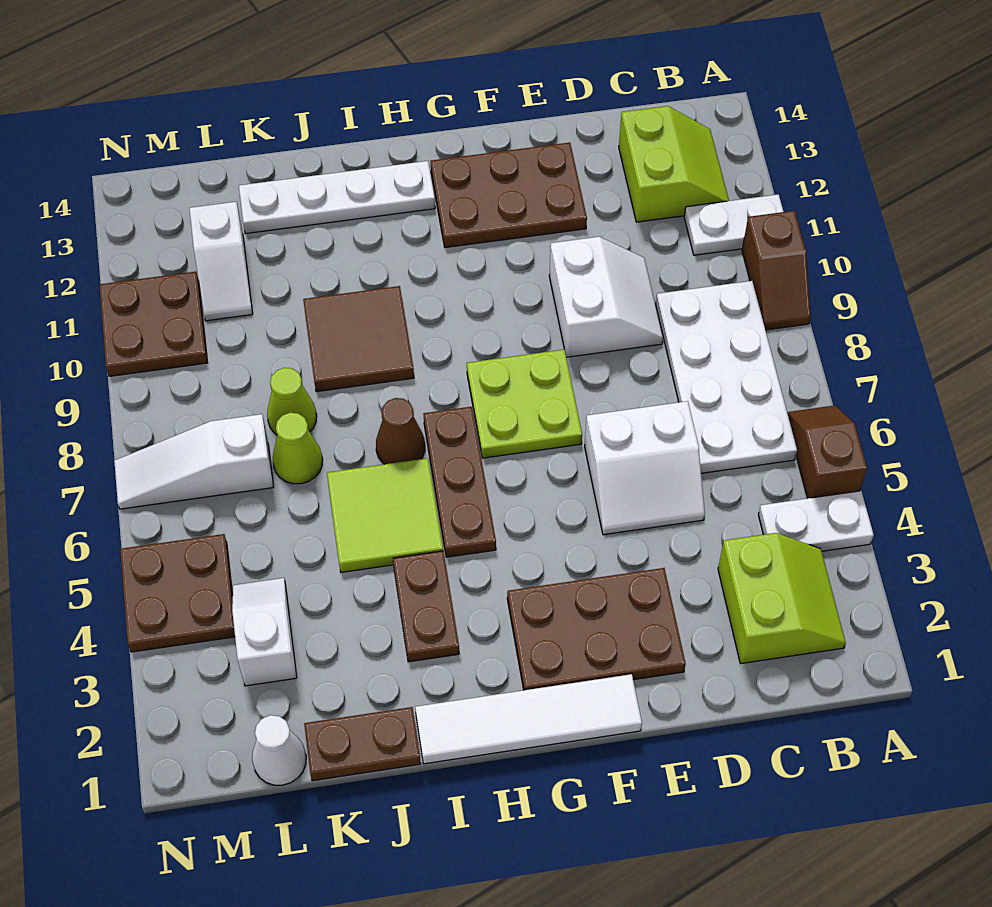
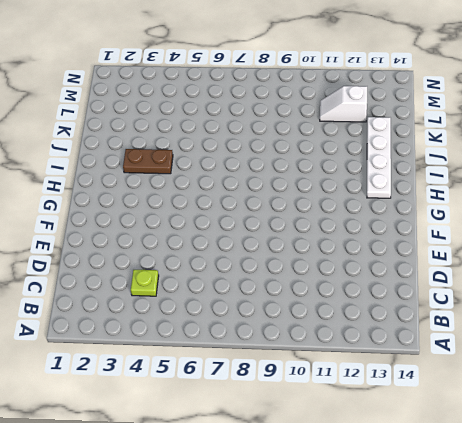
lime 1x1 plate [131,270,159,296] -> none
none -> white 1x2 plate [758,491,874,551]
none -> brown 1x2 slope [787,405,867,498]
none -> brown 1x2 slope [742,211,811,330]

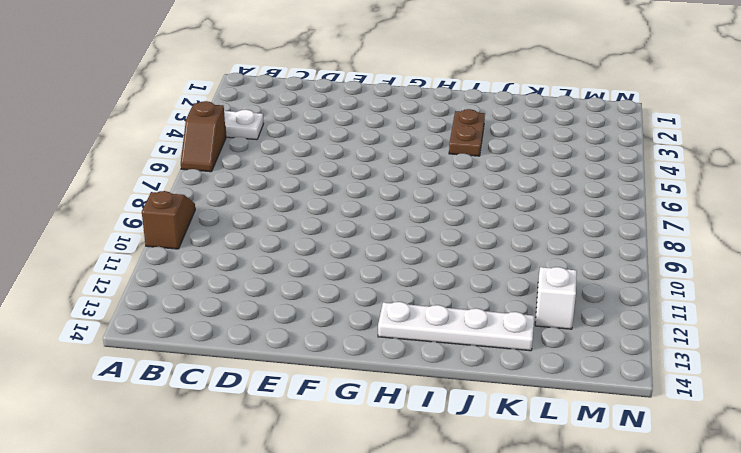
none -> white 1x2 plate [684,194,784,255]
none -> lime 2x2 slope [718,533,846,664]
none -> white 2x4 plate [656,281,797,473]

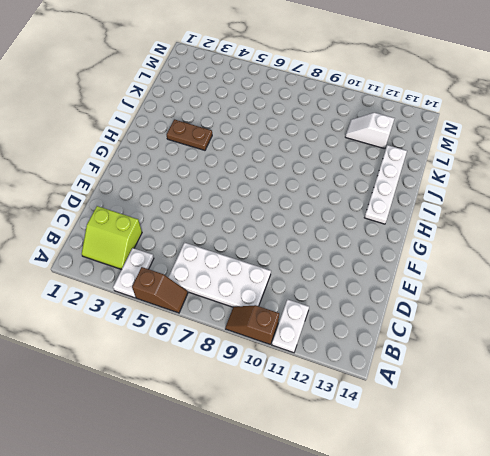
none -> lime 2x2 slope [619,106,729,222]
none -> white 2x2 slope [585,401,705,535]
none -> white 2x2 slope [549,237,663,357]

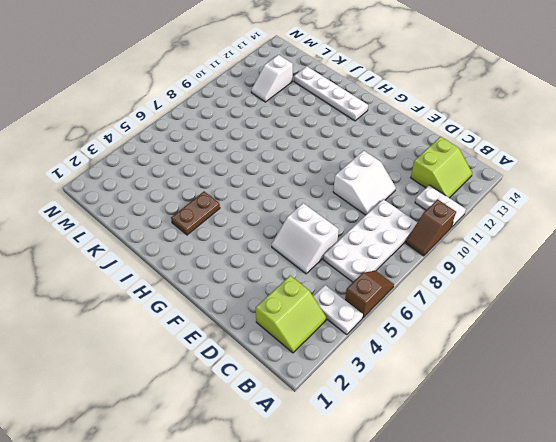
none -> brown 2x3 plate [507,568,686,690]
none -> brown 2x3 plate [431,143,587,248]
none -> white 1x4 tile [415,674,642,764]

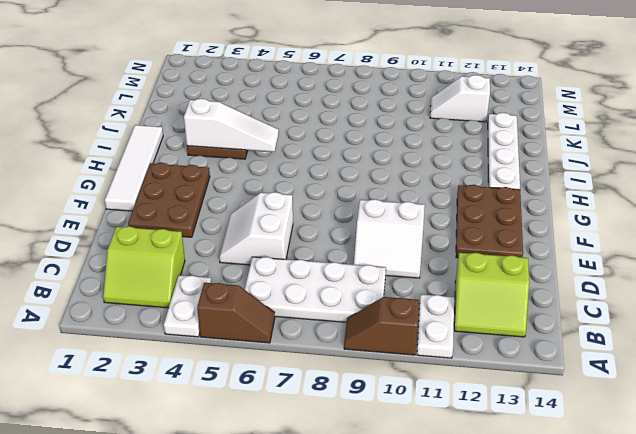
white 1x3 slope [184,99,279,152] -> white 1x3 slope turned to [114,414,274,509]
none -> lime 2x2 plate [467,349,582,458]
none -> brown 1x3 plate [423,407,496,557]
none -> lime 2x2 tile [327,458,443,572]

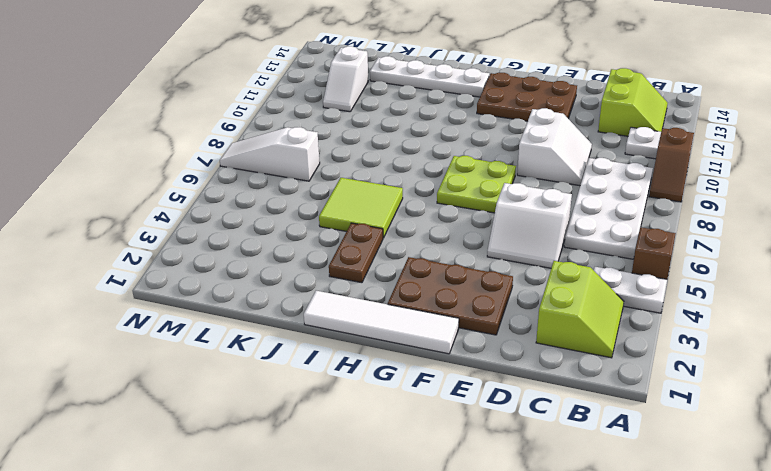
none -> brown 1x3 plate [423,407,496,557]
none -> brown 1x1 cone [376,398,425,464]
none -> brown 2x2 tile [303,286,414,392]

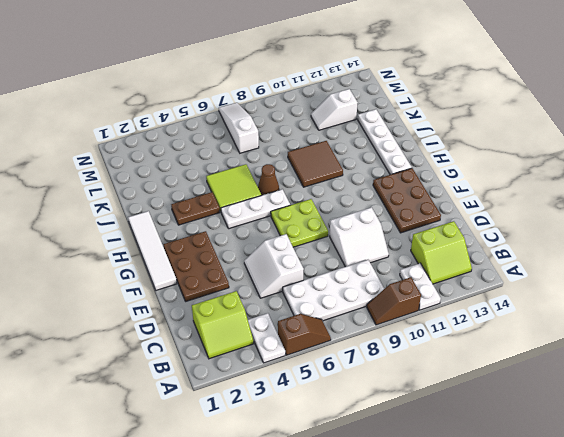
white 1x3 plate [221,189,290,229] -> brown 1x3 plate [423,407,496,557]
none -> brown 1x2 plate [304,707,421,781]
none -> lime 1x1 cone [273,413,323,484]
none -> lime 1x1 cone [267,368,317,435]

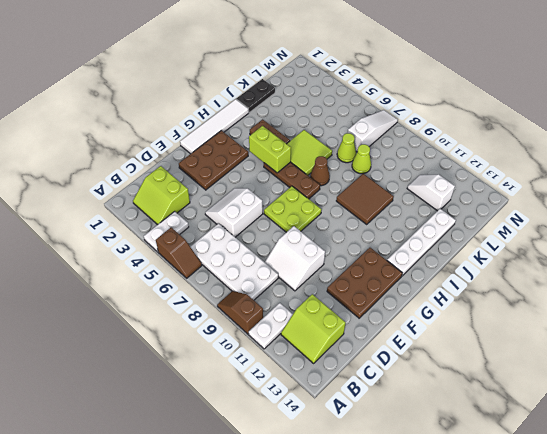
lime 1x2 brick [249,126,291,173] -> none
black 1x2 plate [236,79,275,112] -> brown 1x2 plate [304,707,421,781]
none -> white 1x1 cone [252,715,306,785]
none -> white 1x2 slope [232,578,297,686]
none -> brown 2x2 plate [120,534,235,652]

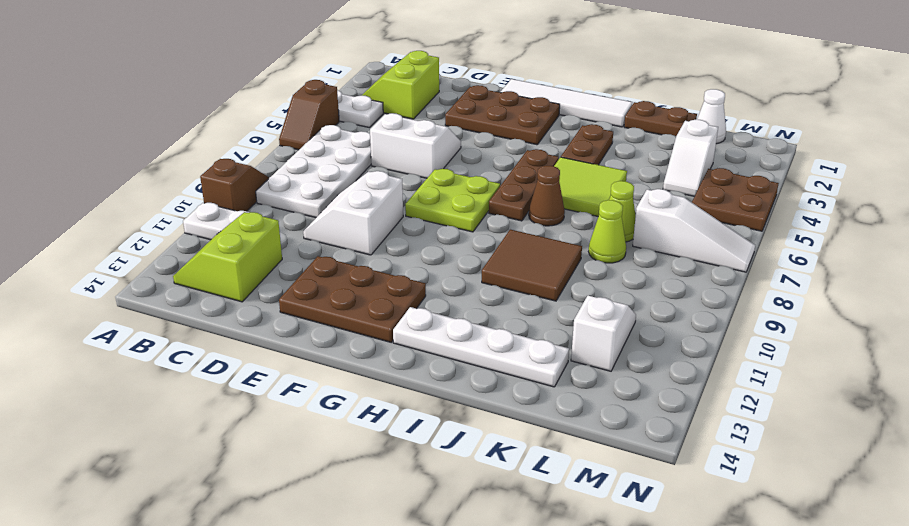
none -> brown 2x2 plate [99,272,207,376]

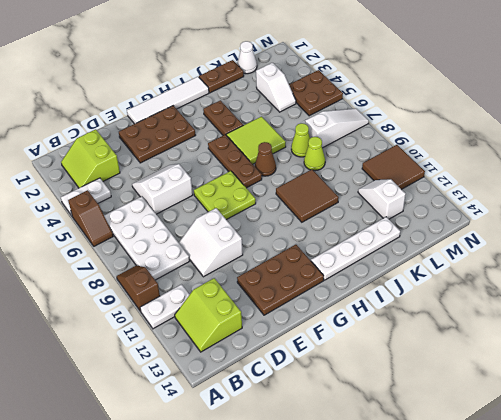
brown 2x2 tile [362,145,425,190] -> brown 2x2 plate [99,272,207,376]

